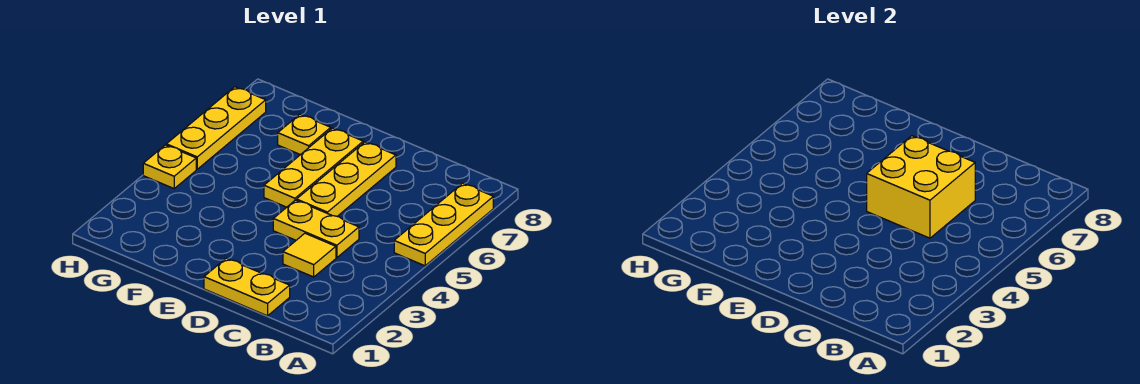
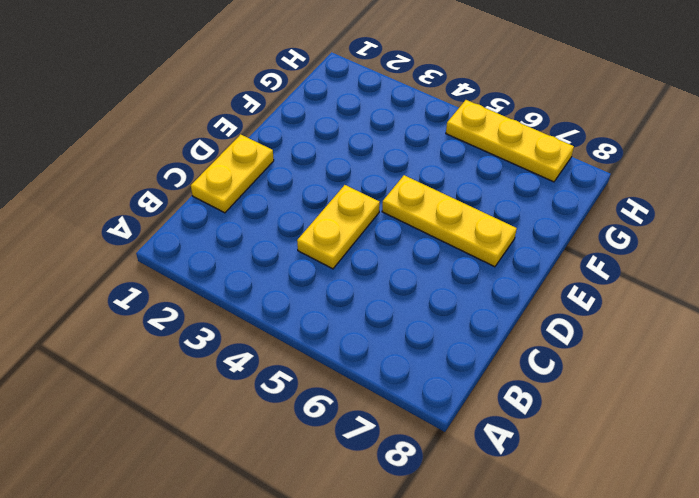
none -> yellow 1x3 plate [394,183,493,266]
none -> yellow 1x1 tile [283,233,336,277]

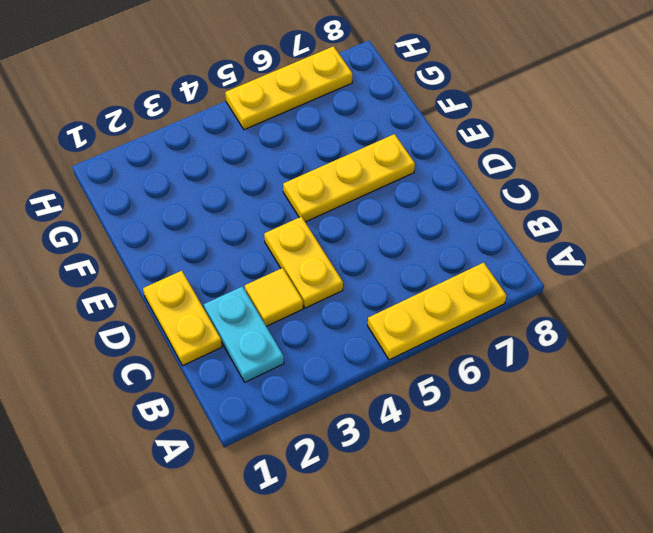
cyan 1x2 plate [204,286,284,382] -> none
none -> yellow 1x3 plate [297,142,396,216]
none -> yellow 1x1 plate [278,114,331,155]

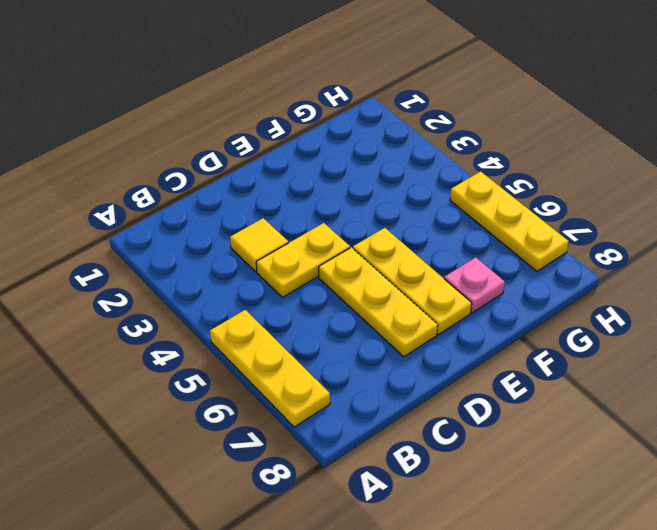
pink 1x1 plate [444,257,505,313] -> yellow 1x1 plate [278,114,331,155]
none -> yellow 1x2 plate [204,258,290,316]
none -> yellow 1x1 plate [143,145,196,189]

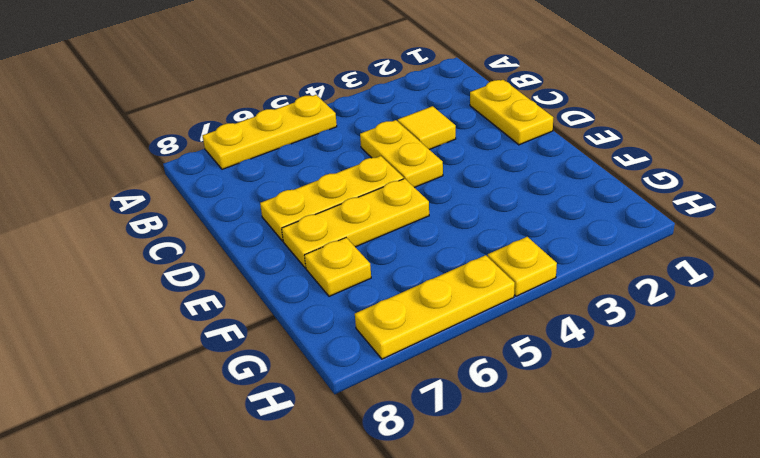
none -> yellow 2x2 brick [867,136,975,238]

